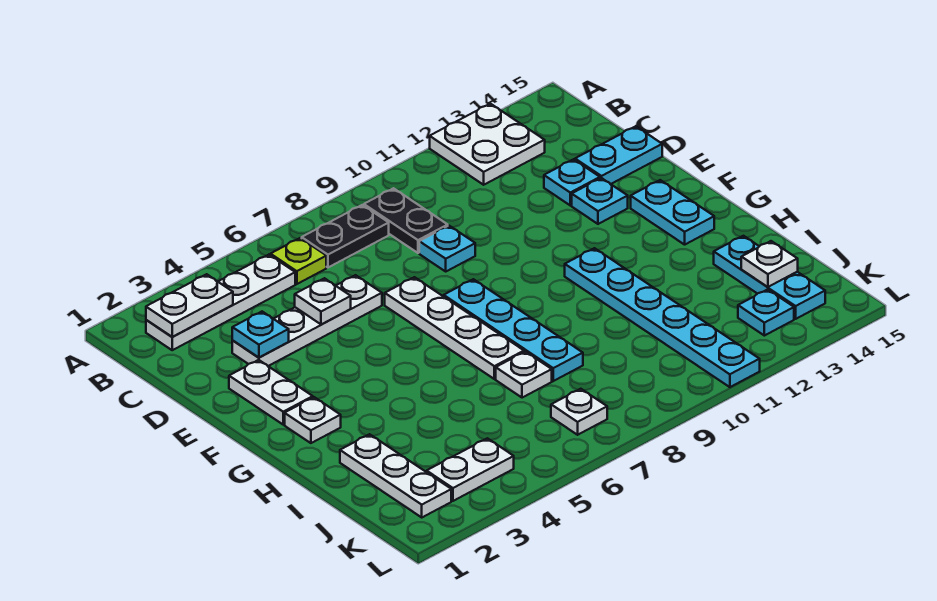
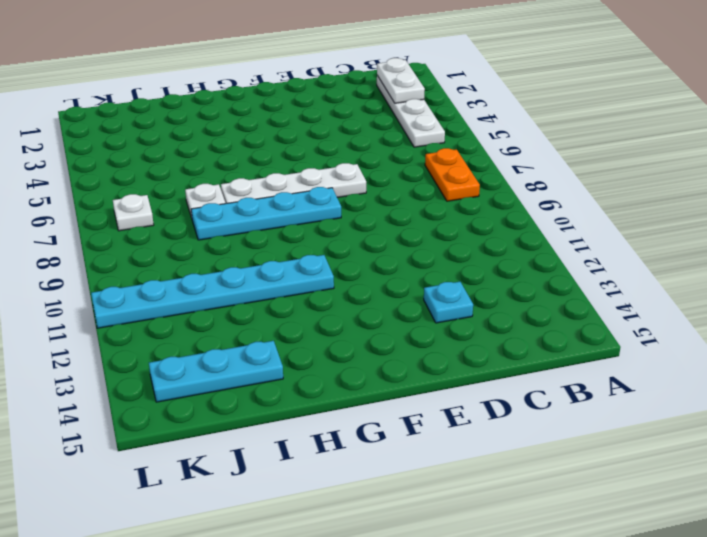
orange 1x2 plate [425,148,480,201] -> black 1x2 plate [302,205,389,267]
none -> white 2x2 plate [430,104,545,185]
none -> lime 1x1 plate [270,238,326,284]
none -> black 1x2 plate [364,188,448,253]

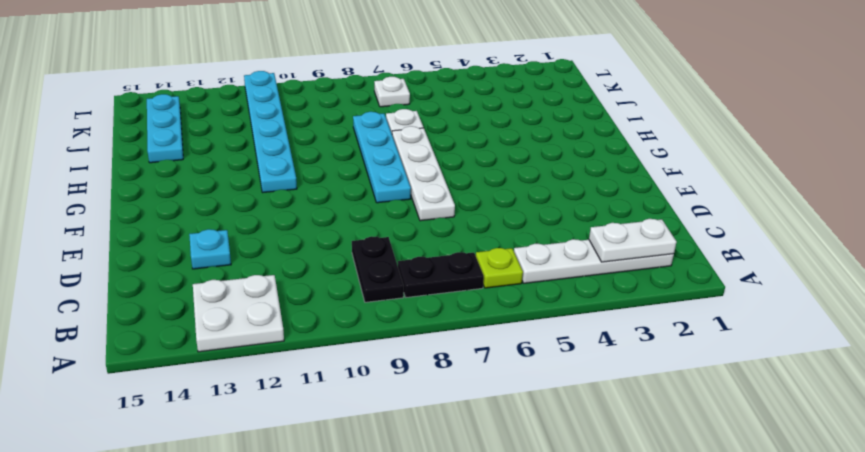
none -> white 1x4 plate [232,275,382,366]
none -> cyan 1x1 plate [419,226,475,271]
none -> cyan 1x2 plate [575,126,662,184]

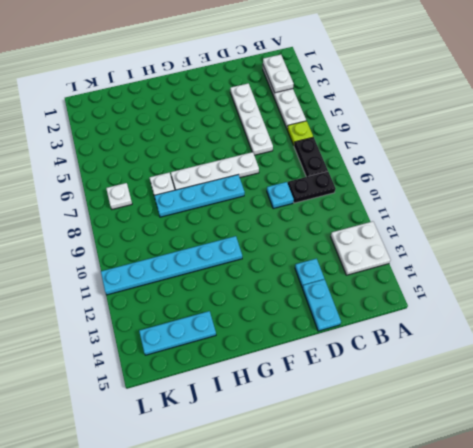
none -> white 1x2 plate [229,360,313,424]
none -> cyan 1x1 plate [572,178,628,224]
none -> cyan 1x2 plate [631,180,714,245]

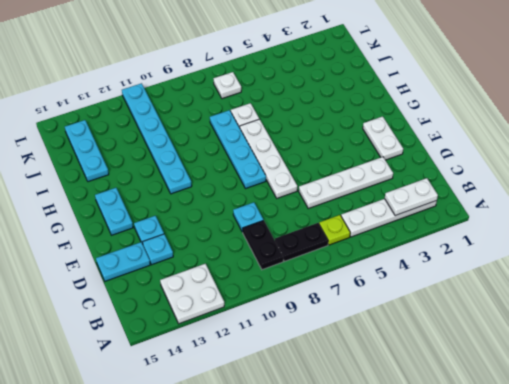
none -> white 1x1 plate [285,397,341,443]
none -> white 1x3 plate [340,434,451,517]
none -> white 1x2 plate [427,438,514,501]

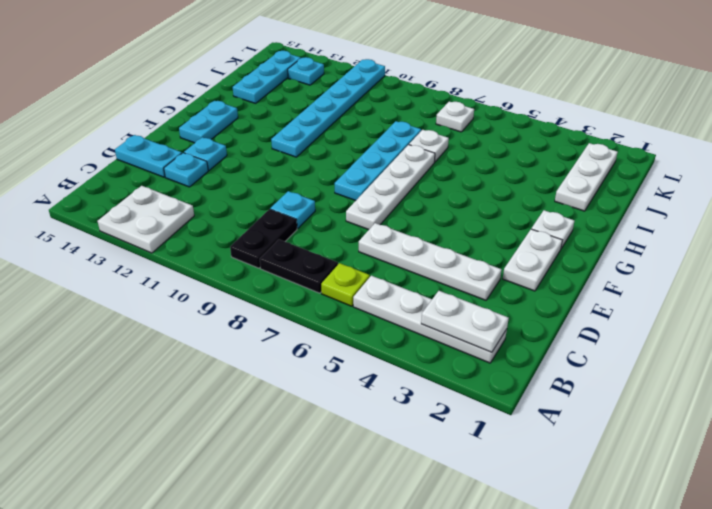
none -> white 1x2 plate [427,438,514,501]
none -> cyan 1x1 plate [232,312,289,358]
none -> white 1x1 plate [295,278,351,324]

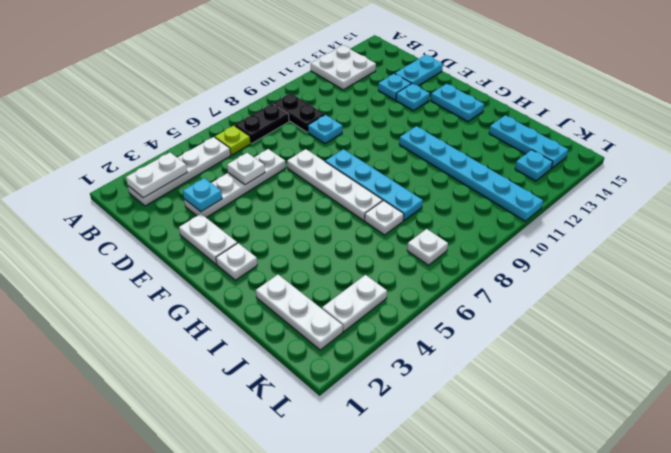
none -> white 1x1 plate [741,241,798,287]

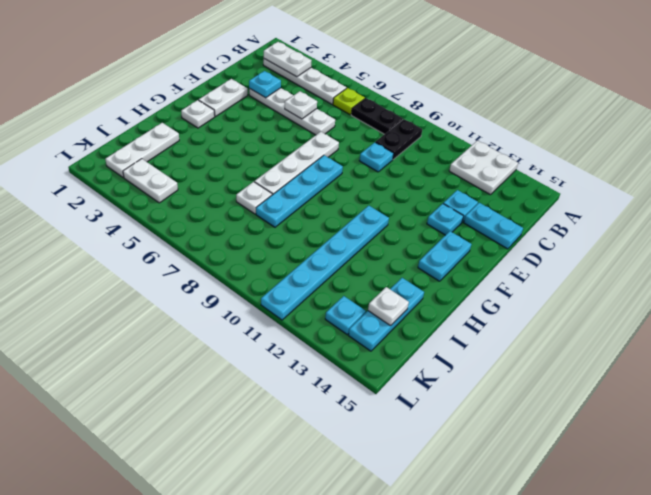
none -> white 1x1 plate [551,389,607,435]

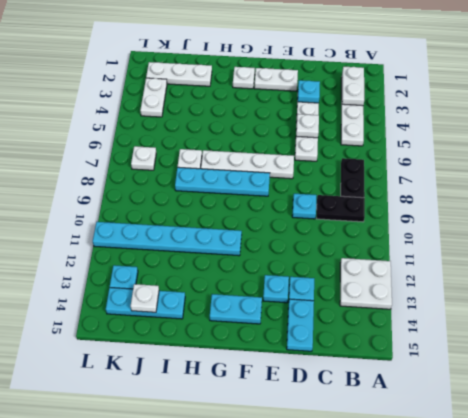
none -> lime 1x1 plate [270,238,326,284]

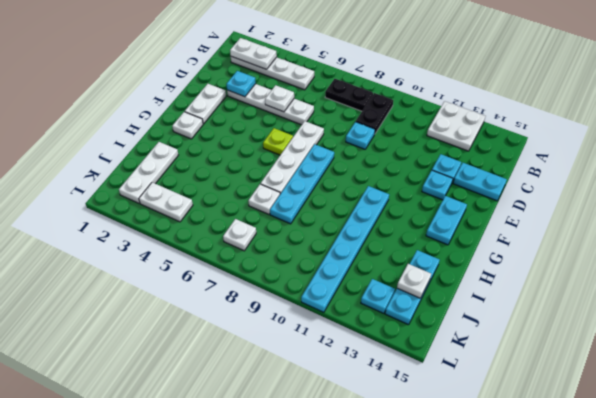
lime 1x1 plate [263,128,293,155] -> lime 1x1 plate moved to [270,238,326,284]

